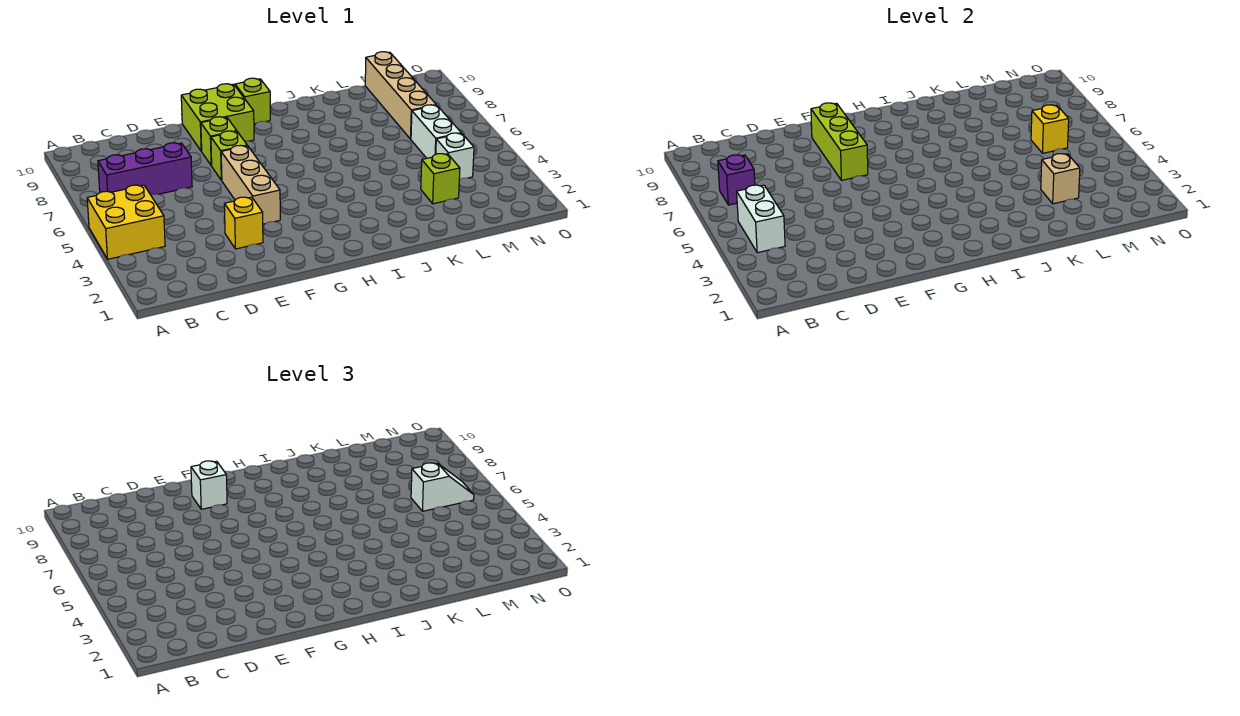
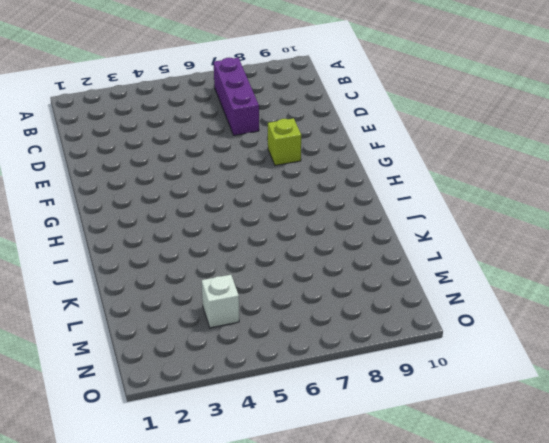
none -> yellow 2x2 brick [87,185,165,259]
none -> yellow 1x1 brick [224,197,263,249]
none -> tan 1x3 brick [221,145,280,224]

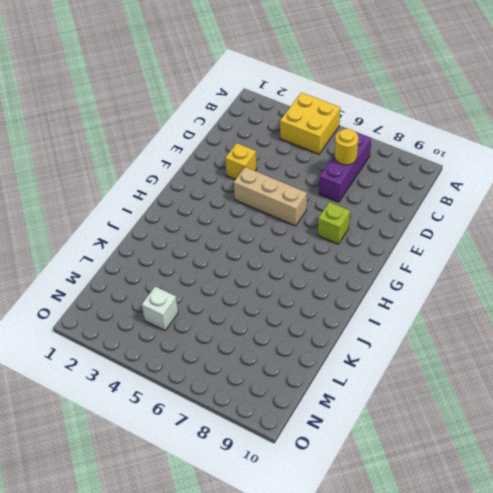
yellow 1x1 round brick [335,129,358,165] -> none
none -> lime 1x1 brick [211,131,247,180]
none -> lime 2x2 brick [181,84,254,151]
none -> lime 1x1 brick [235,78,270,124]

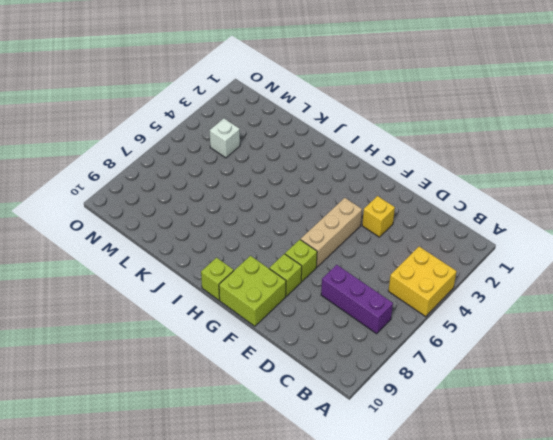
none -> lime 1x1 brick [421,154,460,204]
none -> white 1x2 brick [411,105,461,158]
none -> tan 1x4 brick [365,52,436,139]

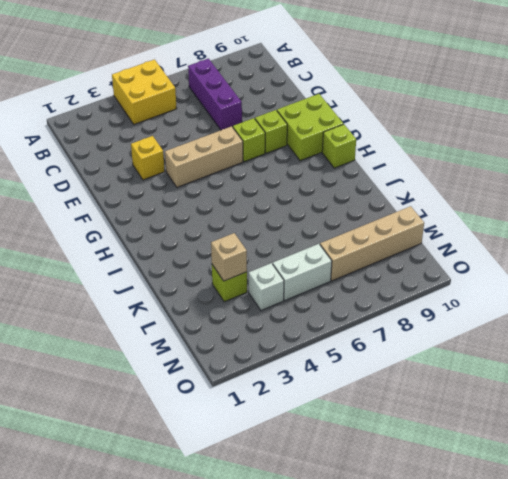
none -> white 1x2 brick [737,185,785,253]
none -> purple 1x1 brick [718,155,755,205]
none -> lime 1x3 brick [811,103,868,180]

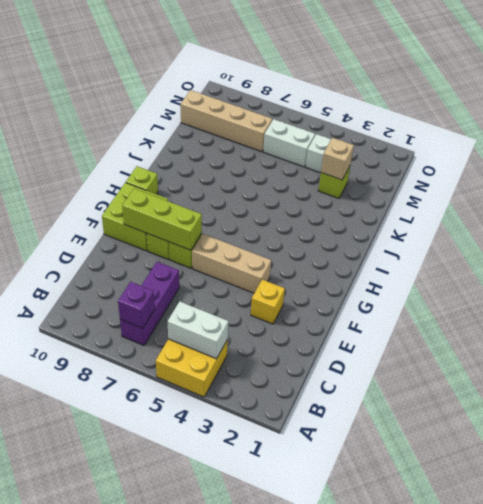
none -> yellow 1x1 brick [1031,105,1069,153]
none -> white 1x1 brick [191,461,227,509]
none -> white 1x2 slope [411,463,474,511]

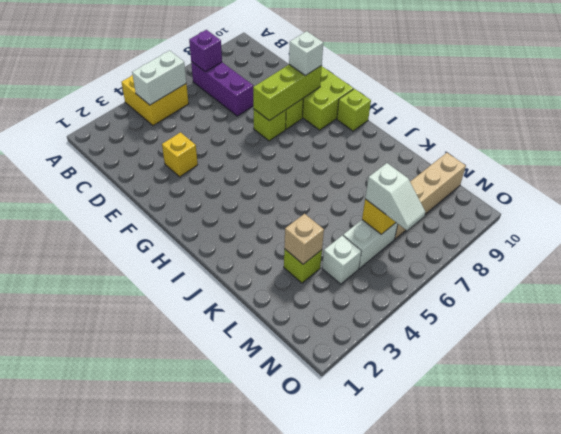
none -> tan 1x3 brick [221,145,280,224]

